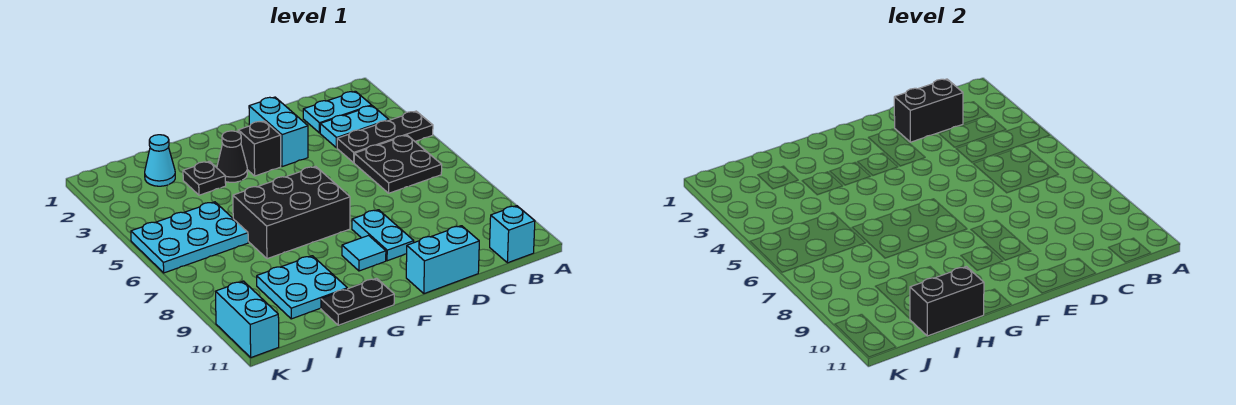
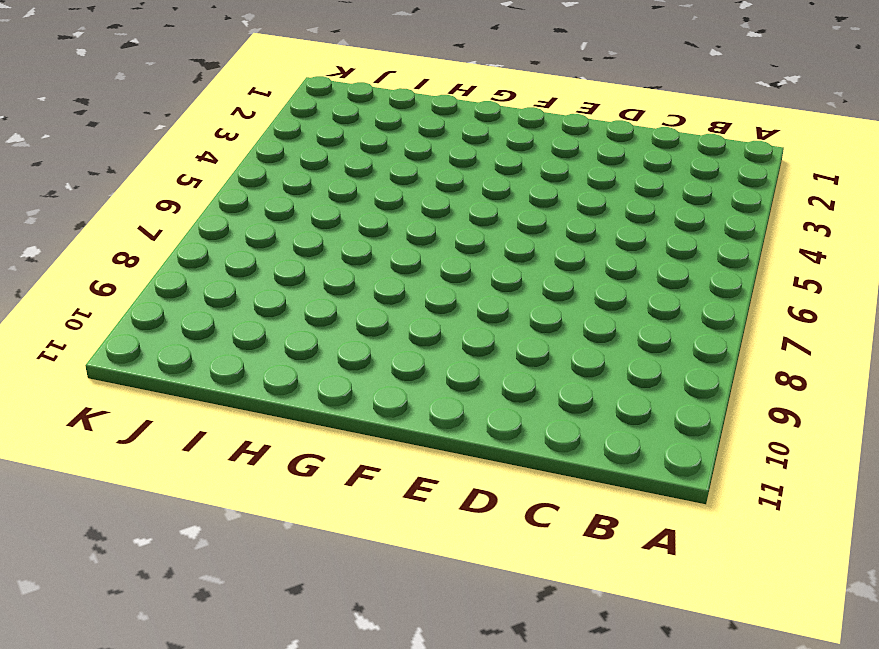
none -> black 1x3 plate [337,111,433,163]
none -> cyan 1x2 plate [303,91,372,133]
none -> cyan 1x2 plate [320,106,389,148]

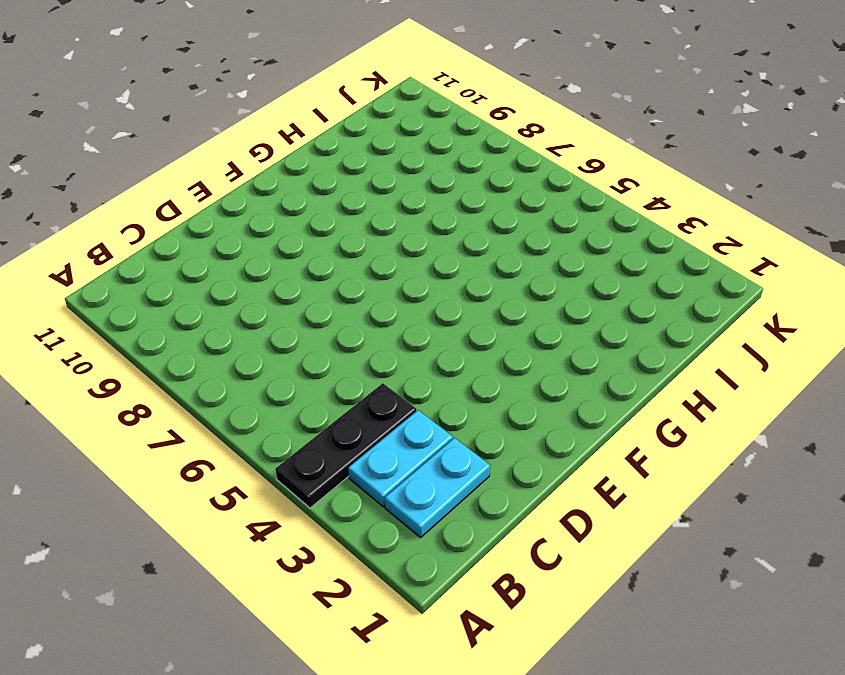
none -> black 2x2 plate [354,135,442,193]
none -> cyan 1x1 brick [490,206,535,263]
none -> cyan 1x2 brick [406,226,479,294]

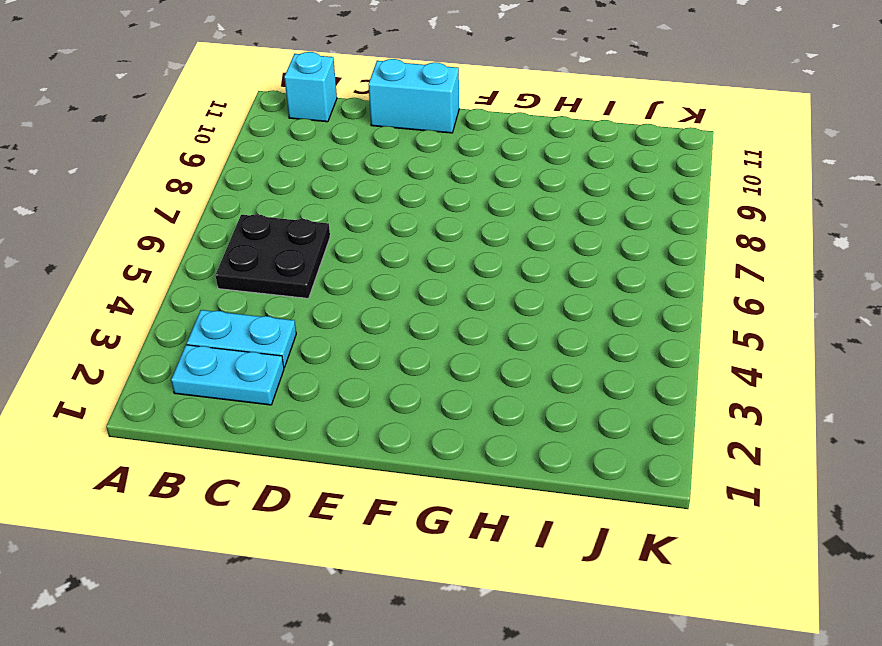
none -> black 1x3 plate [337,111,433,163]
none -> cyan 1x2 brick [249,97,308,167]
none -> cyan 1x2 plate [352,210,414,261]

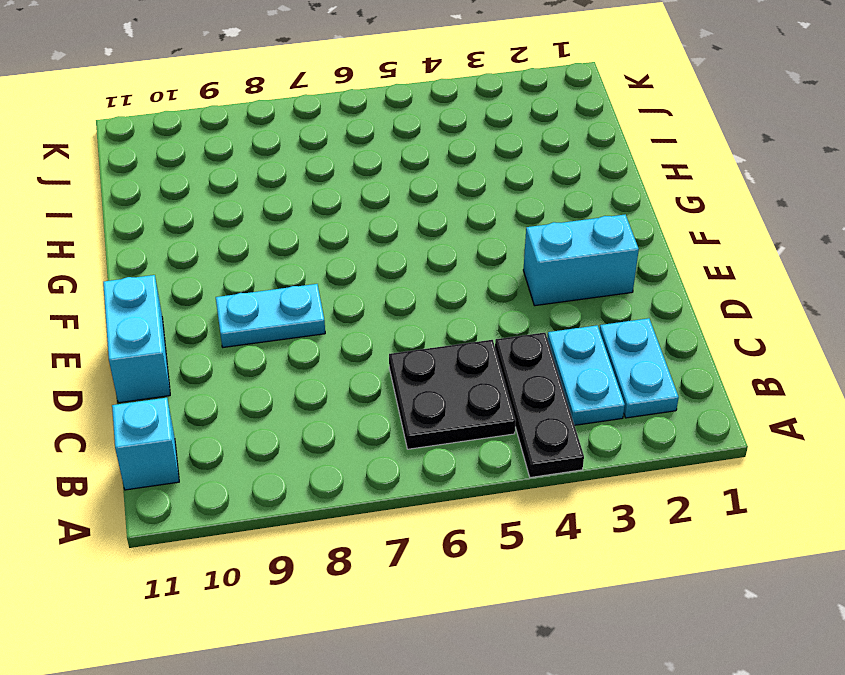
none -> black 1x1 brick [238,121,281,176]
none -> black 2x3 brick [233,166,350,259]
none -> cyan 1x1 tile [342,236,386,271]

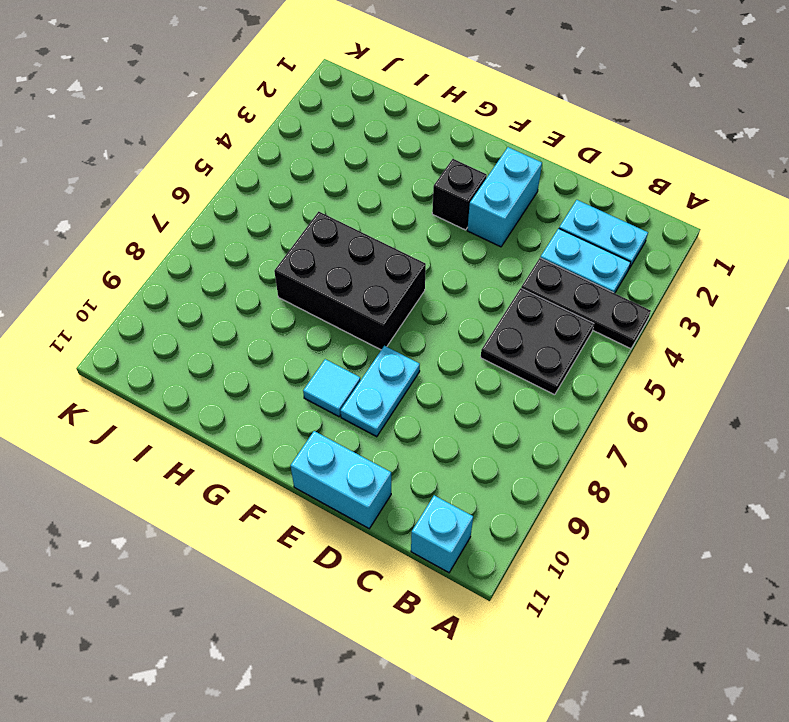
none -> black 1x1 cone [217,131,247,182]
none -> black 1x2 plate [321,278,394,325]
none -> black 1x1 plate [183,161,226,195]

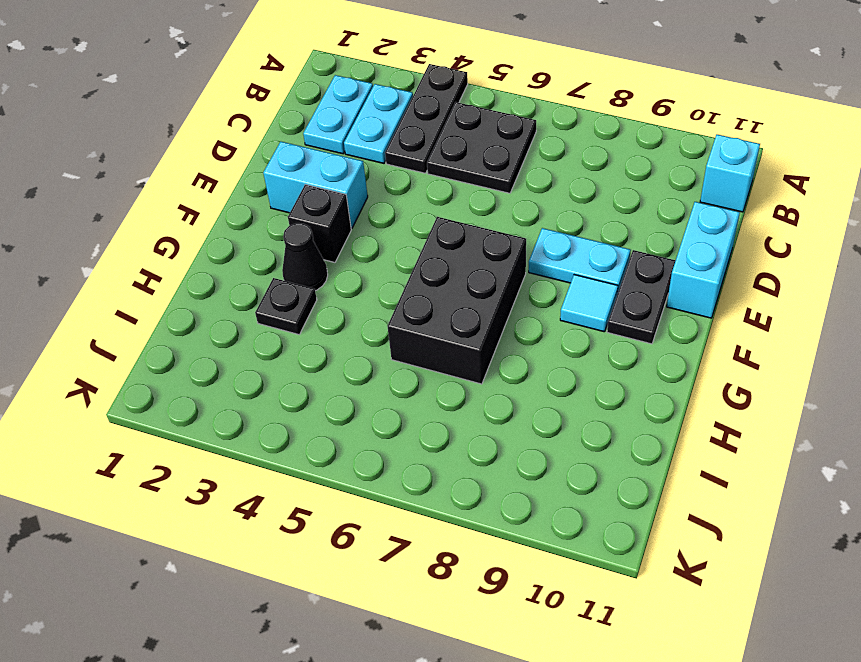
black 1x2 plate [607,250,676,344] -> black 1x2 plate moved to [321,278,394,325]
none -> cyan 2x2 plate [257,256,347,319]
none -> cyan 1x1 cone [145,135,175,186]
none -> cyan 2x3 plate [131,202,248,273]

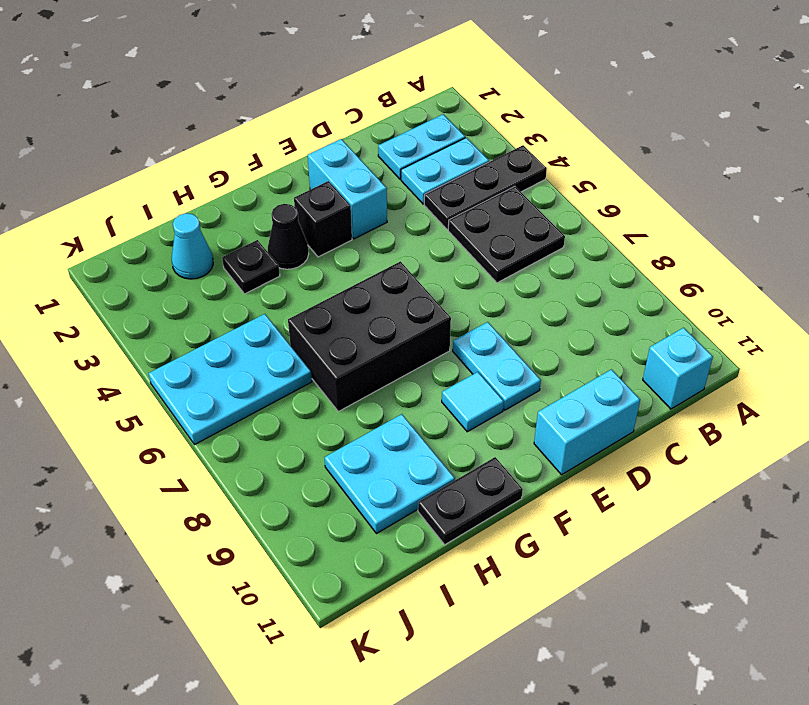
none -> cyan 1x2 brick [215,281,279,357]
none -> black 1x2 brick [894,79,963,142]
none -> black 1x2 brick [910,267,984,336]

